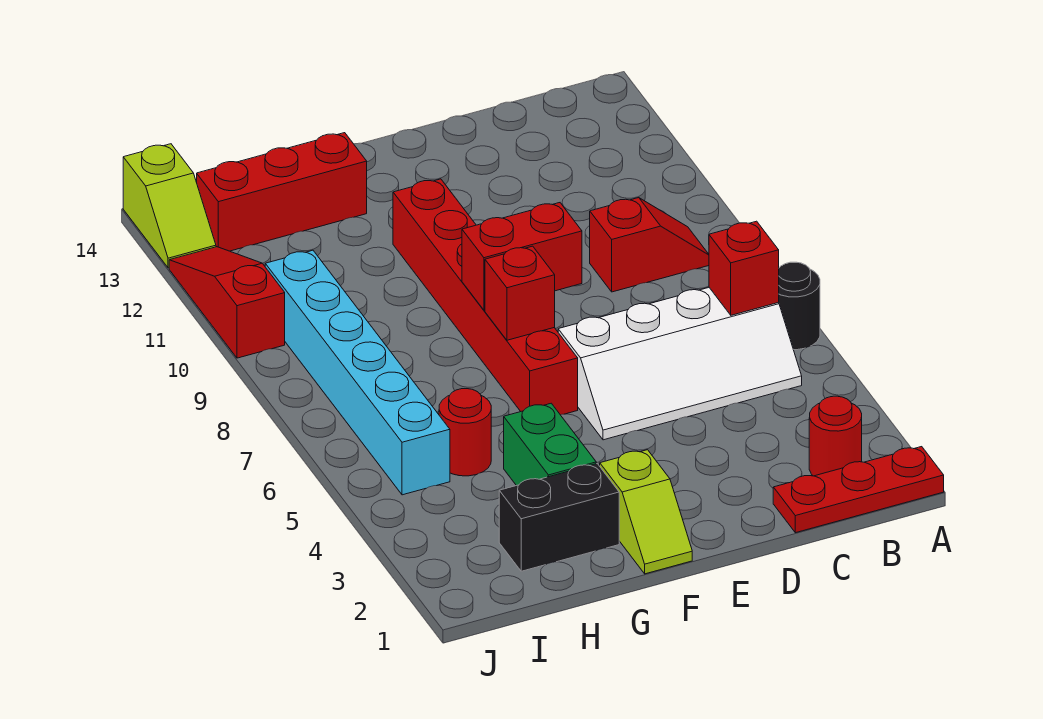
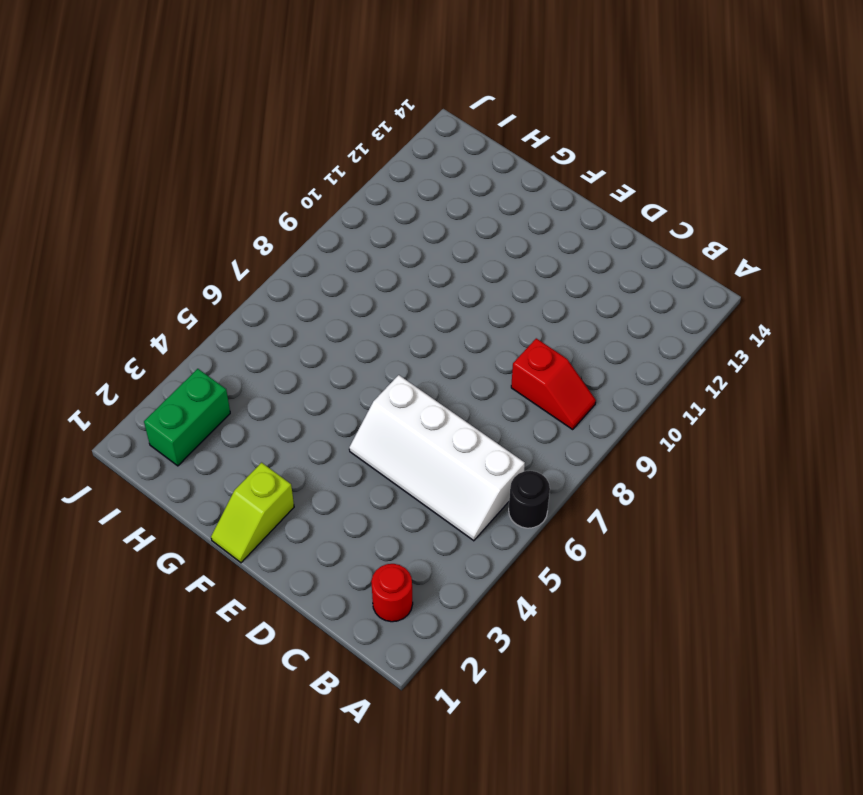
green 1x2 brick [144,369,230,466] -> green 1x2 brick moved to [504,403,596,486]
none -> red 1x3 plate [773,447,944,533]
none -> red 1x6 brick [393,179,578,415]
none -> black 1x2 brick [499,464,619,571]

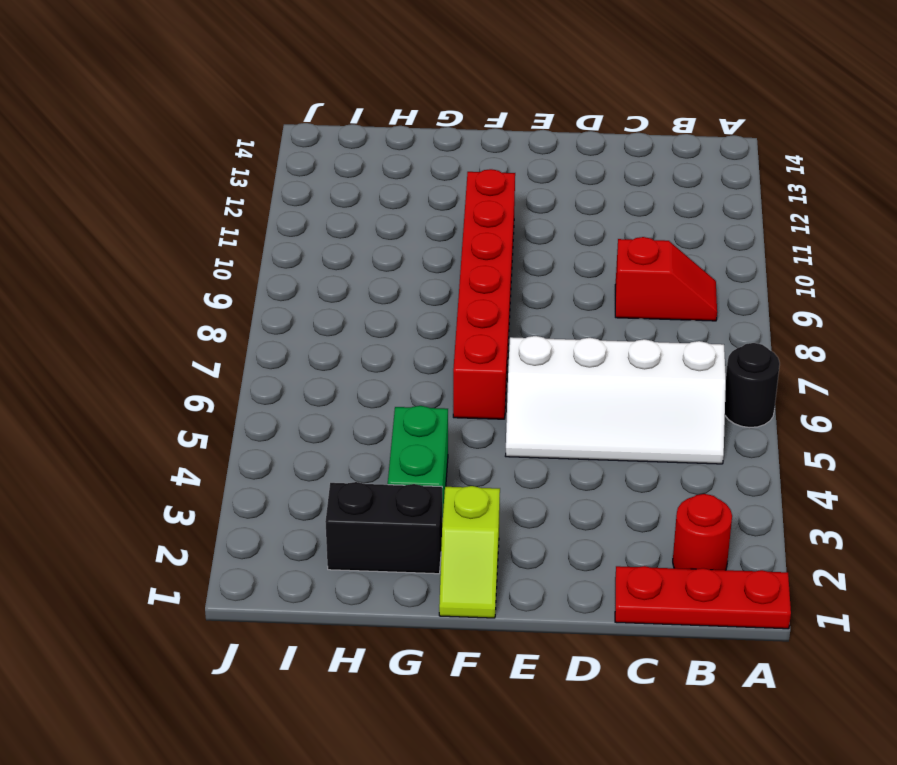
none -> red 1x3 brick [197,133,367,251]
none -> red 1x1 round brick [439,389,491,476]
none -> cyan 1x6 brick [265,250,450,495]

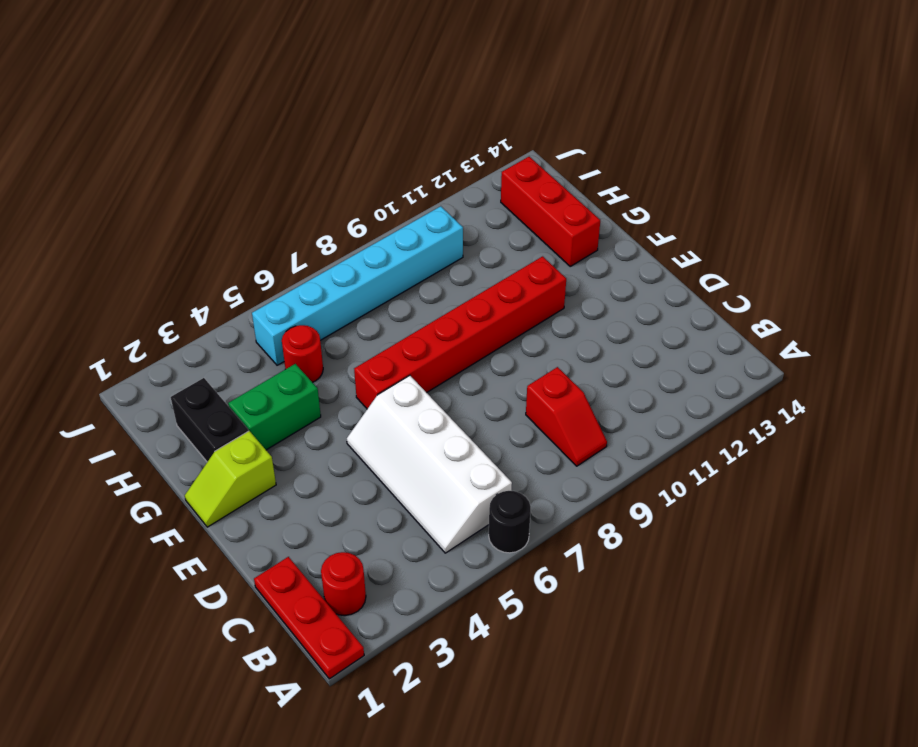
none -> red 1x3 slope [169,247,285,358]
none -> lime 1x2 slope [123,144,216,268]
none -> red 1x1 brick [709,221,779,315]

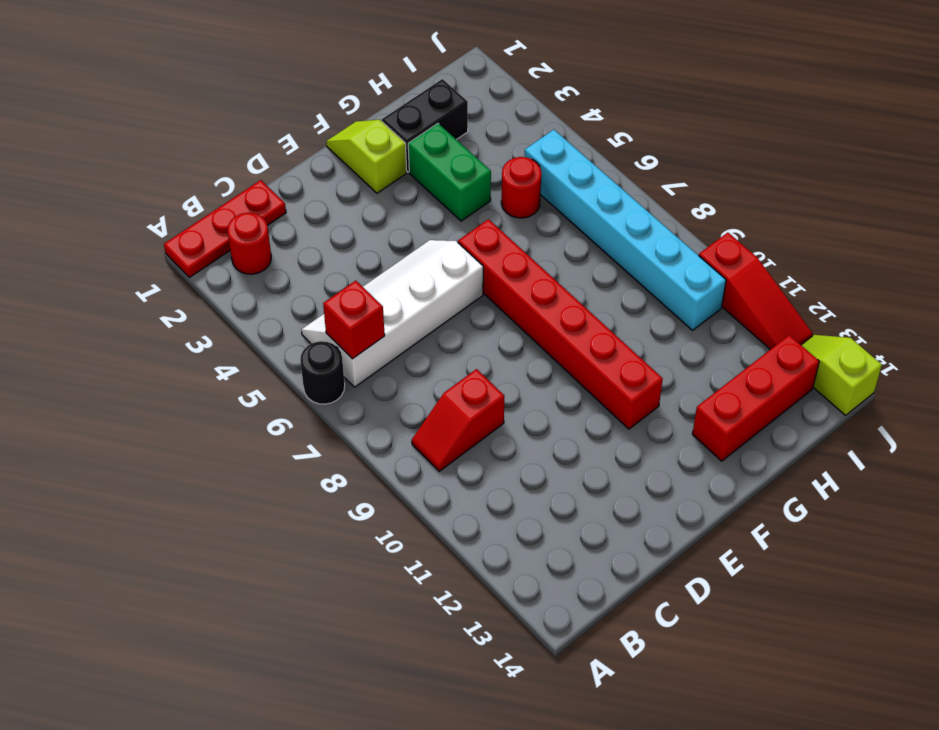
none -> red 1x2 brick [462,203,582,310]
none -> red 1x1 brick [485,246,555,340]

